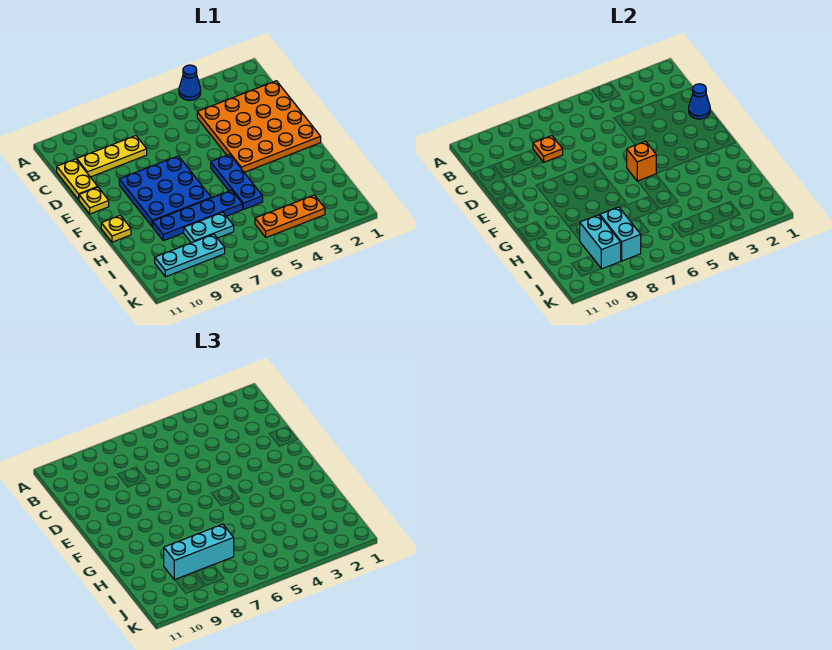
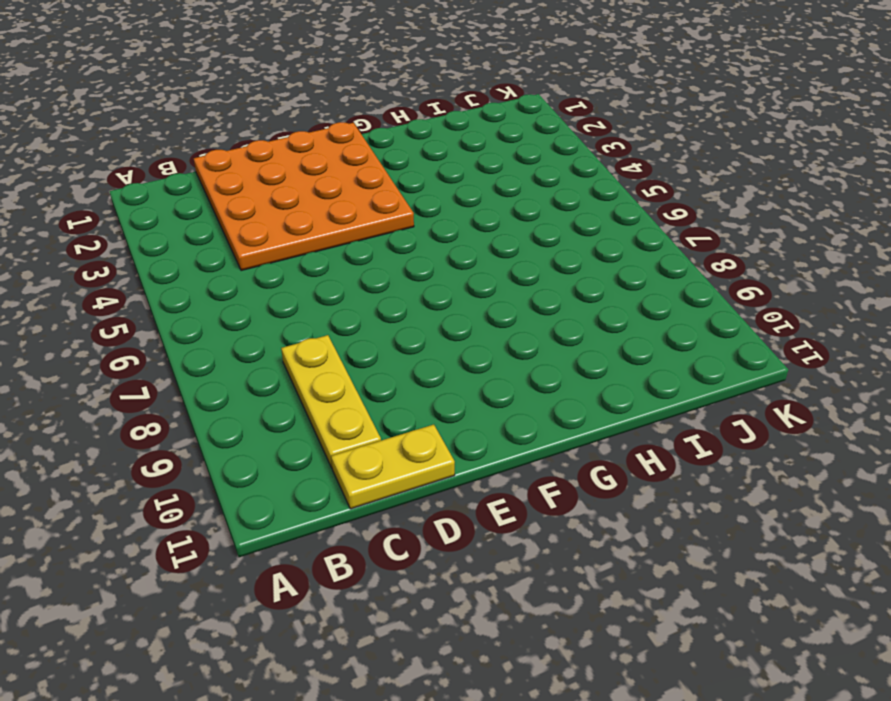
none -> blue 1x1 cone [179,65,201,100]
none -> blue 3x3 plate [119,156,211,227]
none -> yellow 1x1 plate [79,187,109,214]

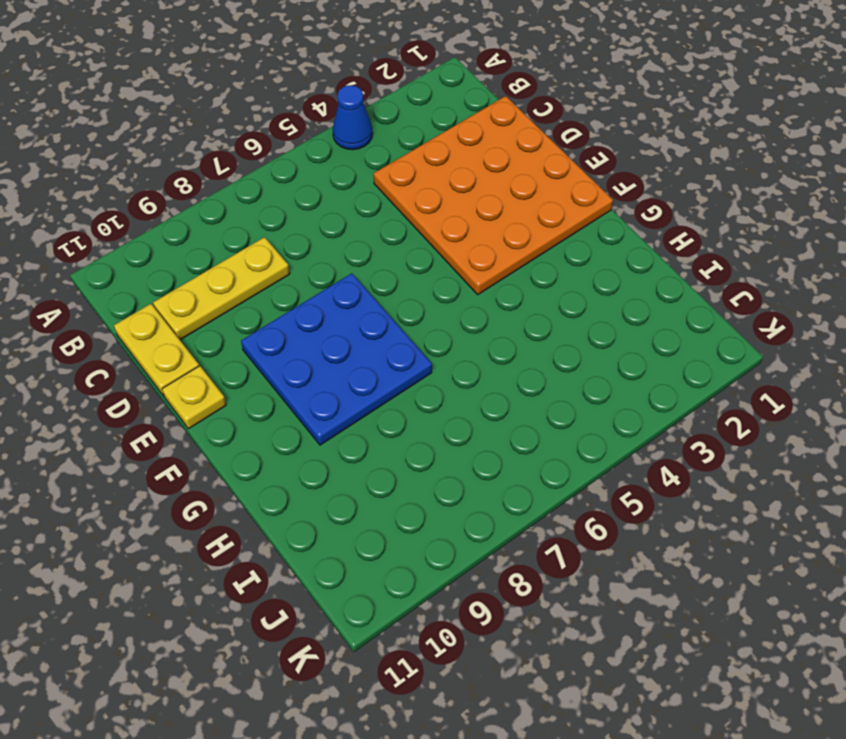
none -> blue 1x3 plate [211,154,263,209]
none -> yellow 1x1 plate [101,215,131,242]
none -> blue 1x4 plate [153,190,243,241]

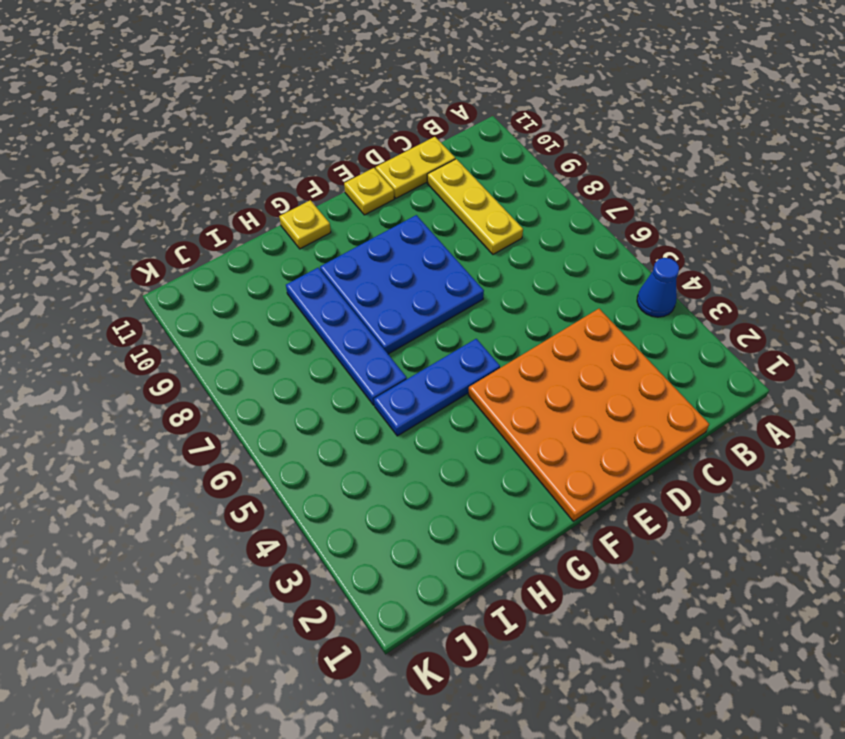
none -> cyan 1x2 plate [184,212,234,243]
none -> orange 1x3 plate [255,195,325,237]
none -> cyan 1x3 plate [155,234,225,277]

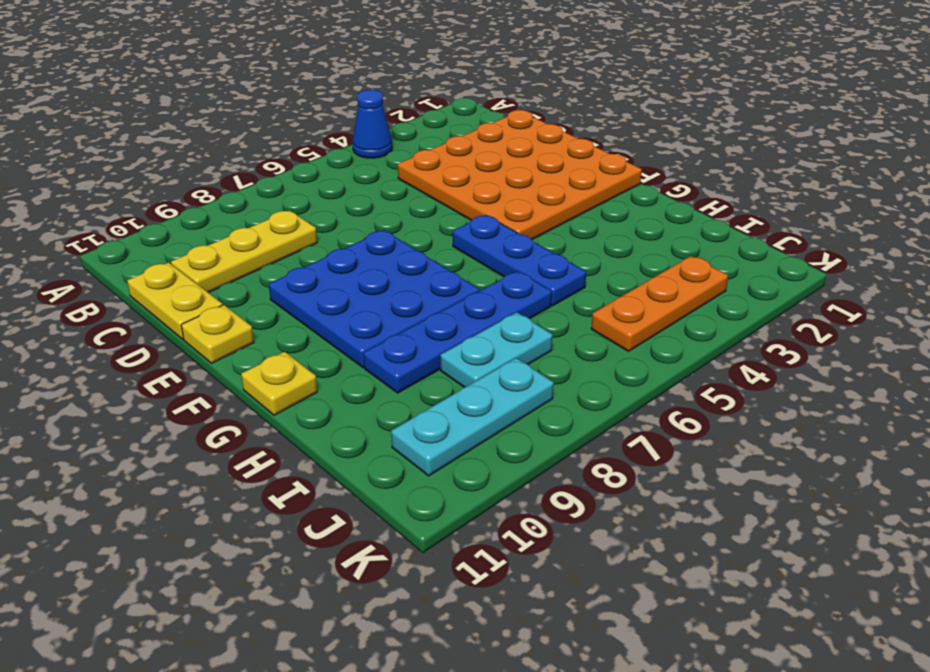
none -> orange 1x1 plate [533,136,563,162]
none -> blue 1x1 cone [689,84,710,119]
none -> orange 1x1 brick [627,141,656,181]

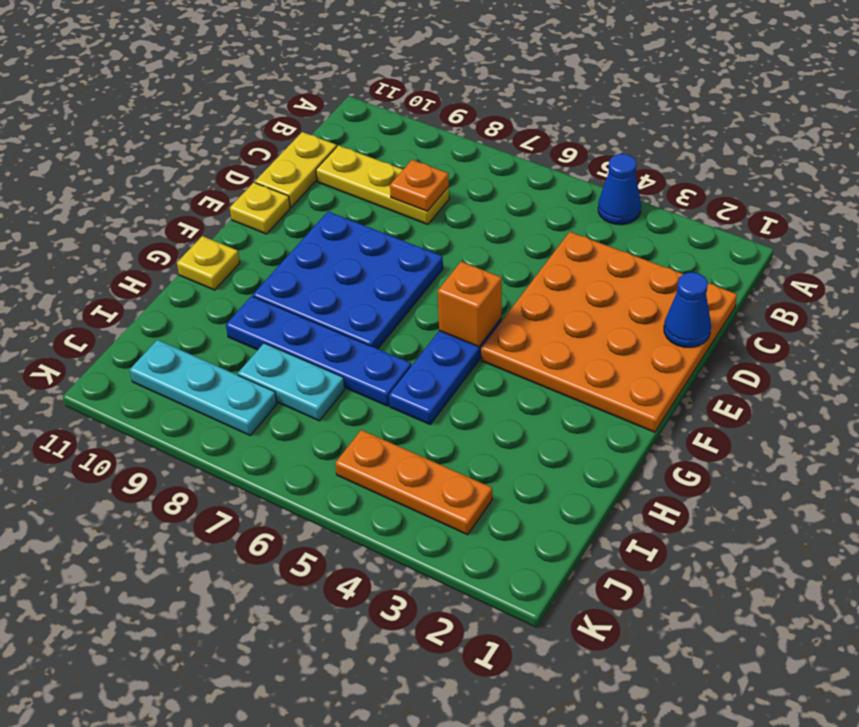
none -> cyan 1x2 brick [600,207,641,261]
none -> cyan 1x2 brick [580,215,621,269]
none -> cyan 1x3 brick [164,524,234,580]

